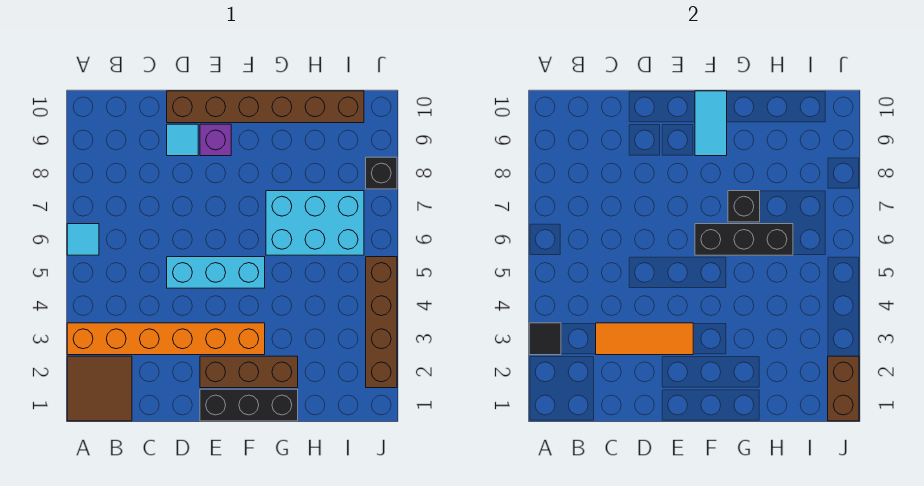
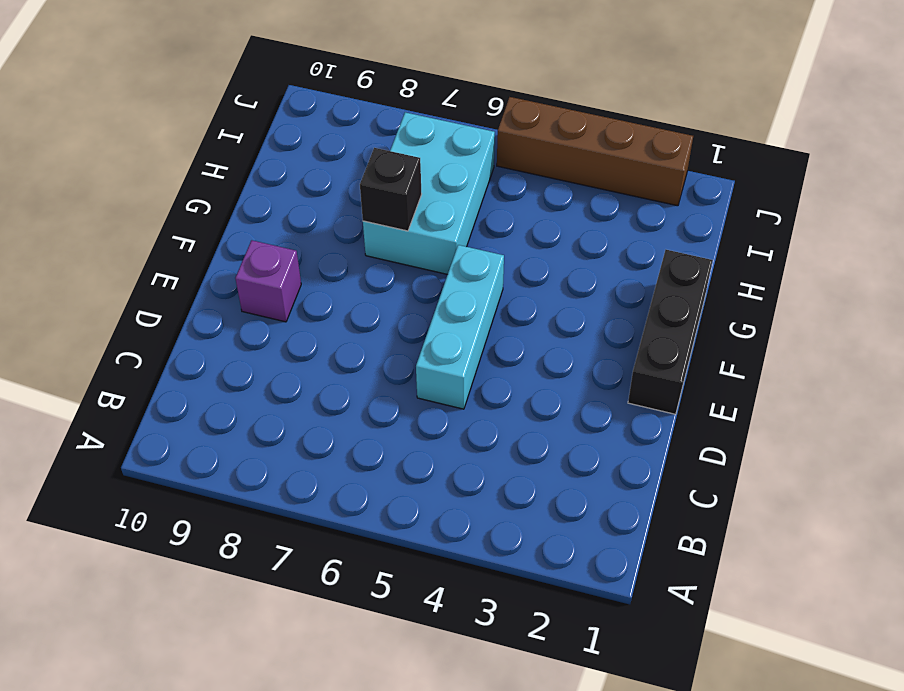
none -> brown 2x2 tile [67,356,132,421]
none -> orange 1x6 brick [67,323,265,355]
none -> cyan 1x1 tile [67,224,99,255]

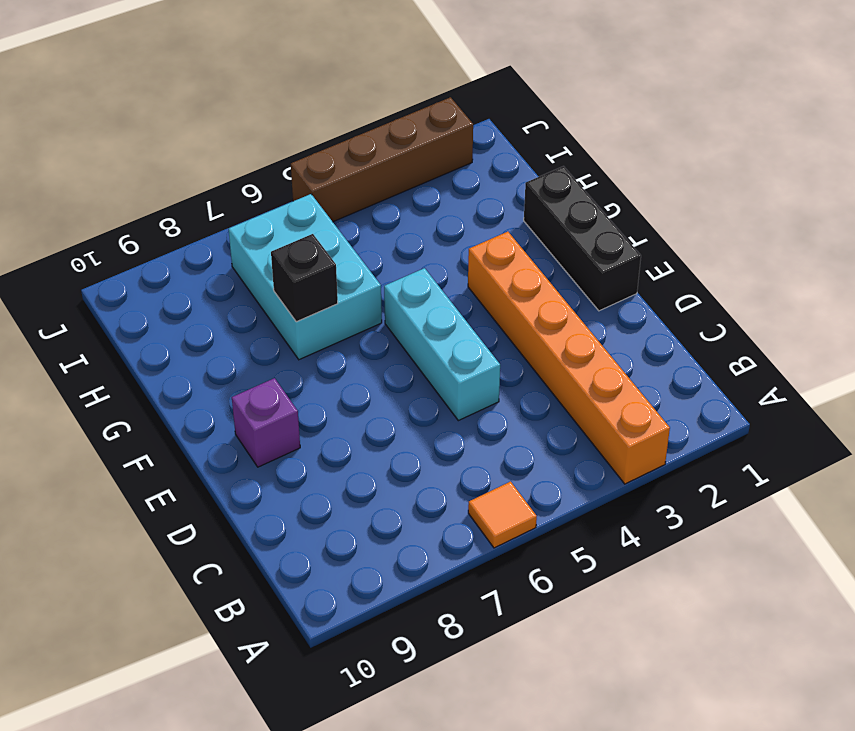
orange 1x1 tile [468,482,537,548] -> cyan 1x1 tile [67,224,99,255]
none -> brown 2x2 tile [67,356,132,421]
none -> cyan 1x1 tile [167,124,198,156]
none -> brown 1x6 brick [167,91,364,123]

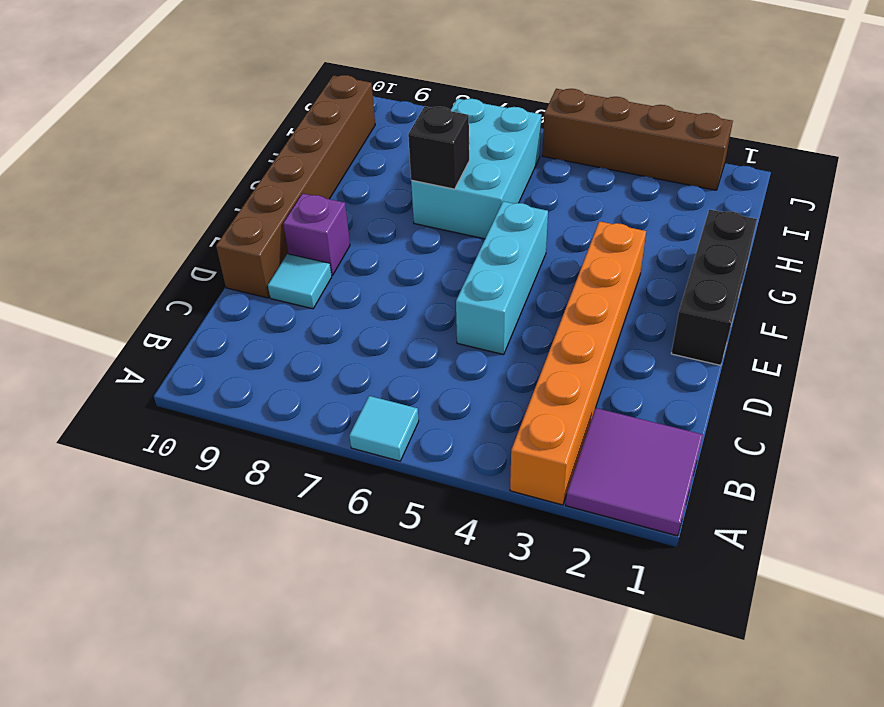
purple 2x2 tile [566,408,703,536] -> brown 2x2 tile [67,356,132,421]
none -> brown 1x3 brick [200,356,298,388]
none -> black 1x1 brick [366,157,397,189]
none -> black 1x1 tile [529,323,561,355]

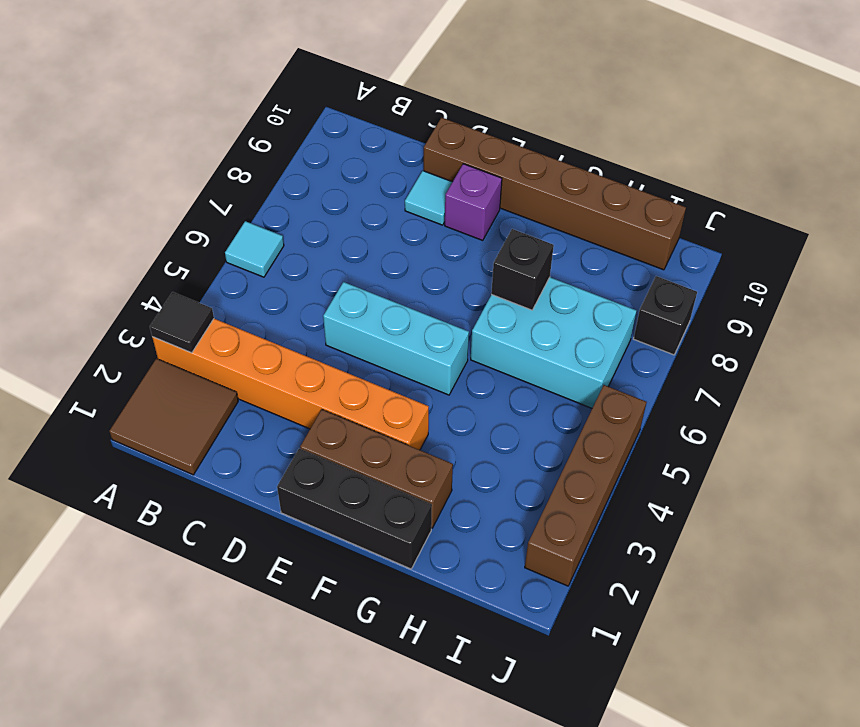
none -> orange 1x3 tile [596,323,693,355]
none -> black 1x3 brick [695,224,793,255]
none -> cyan 1x2 tile [695,91,727,156]

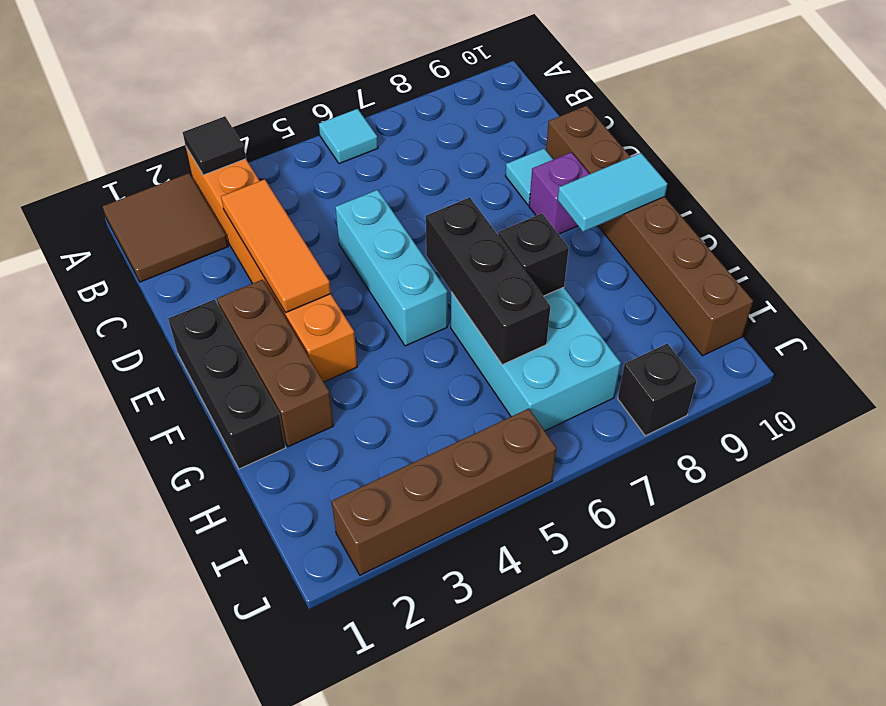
none -> brown 1x2 brick [828,356,859,421]

